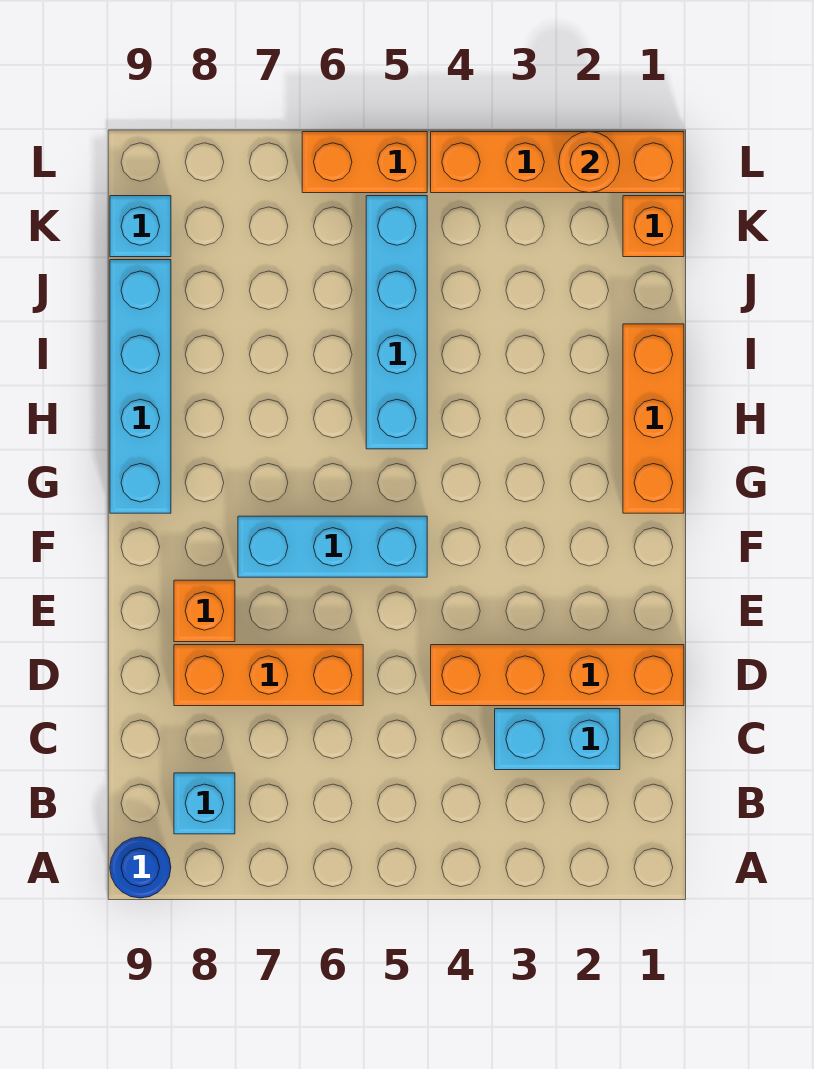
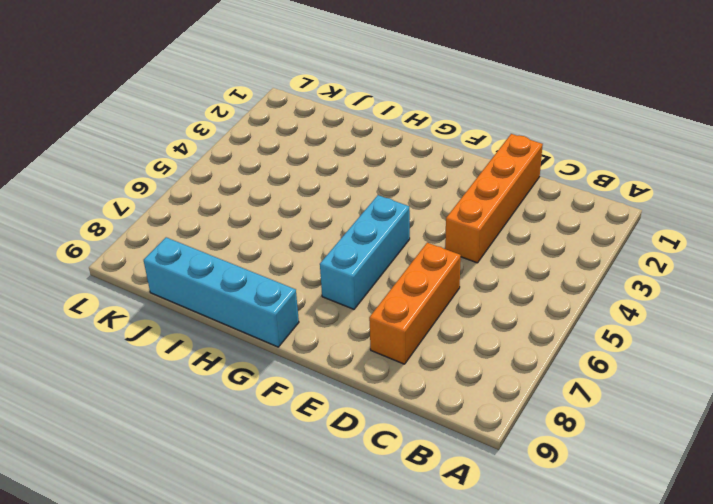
none -> blue 1x1 round brick [110,837,171,898]
none -> cyan 1x1 brick [174,773,235,834]
none -> cyan 1x2 brick [495,709,620,770]

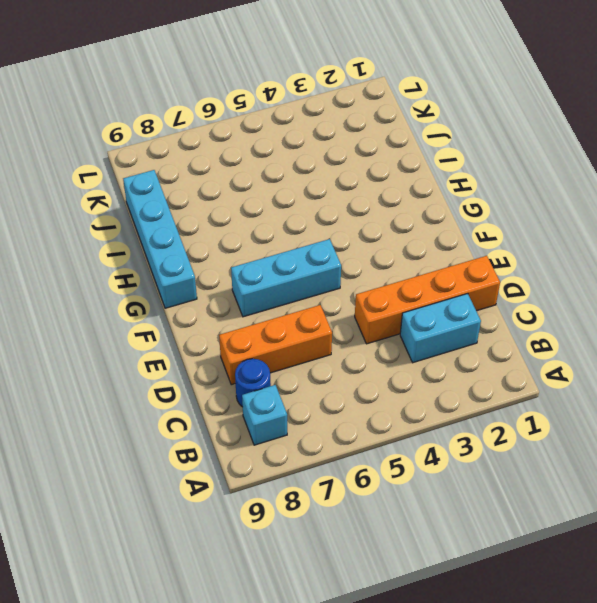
blue 1x1 round brick [235,359,271,407] -> blue 1x1 round brick moved to [110,837,171,898]
none -> orange 1x1 brick [174,580,235,642]
none -> orange 1x3 brick [623,324,684,513]
none -> cyan 1x4 brick [366,196,427,449]

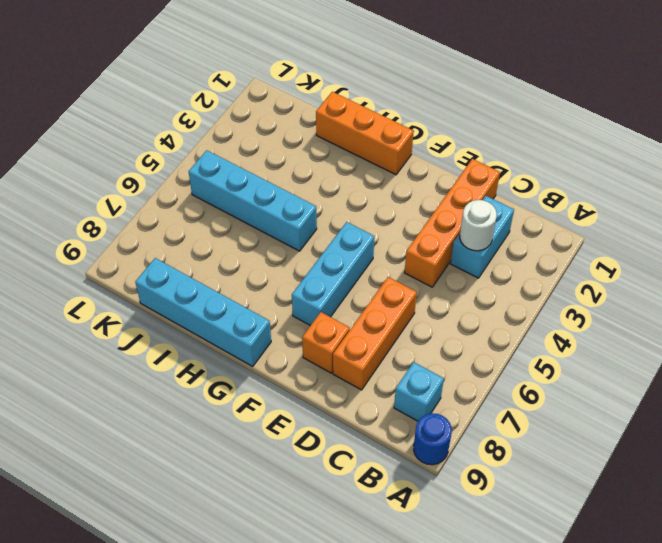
white 1x1 round brick [460,200,497,251] -> none
none -> orange 1x1 brick [623,196,684,257]
none -> cyan 1x1 brick [110,196,171,257]
none -> orange 1x4 brick [431,132,684,193]

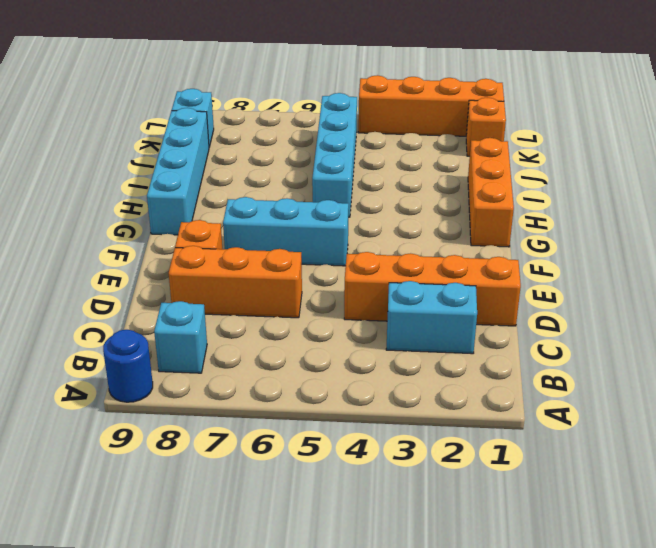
none -> orange 1x2 brick [302,132,427,193]
none -> orange 1x1 round brick [559,132,620,193]

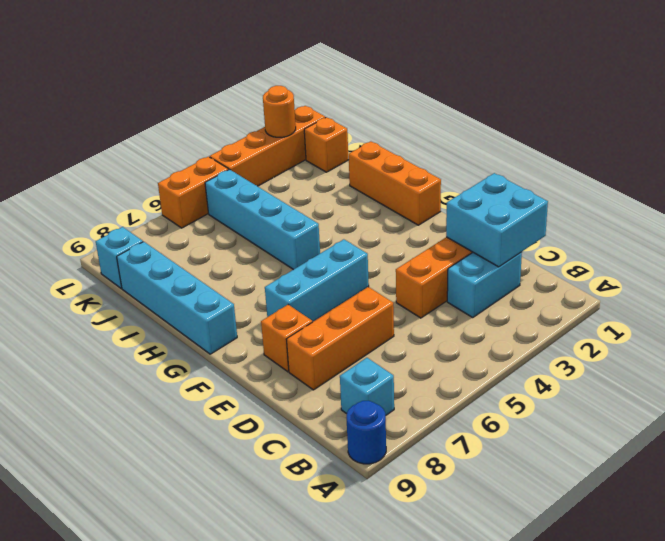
cyan 2x2 brick [446,173,548,267] -> none

